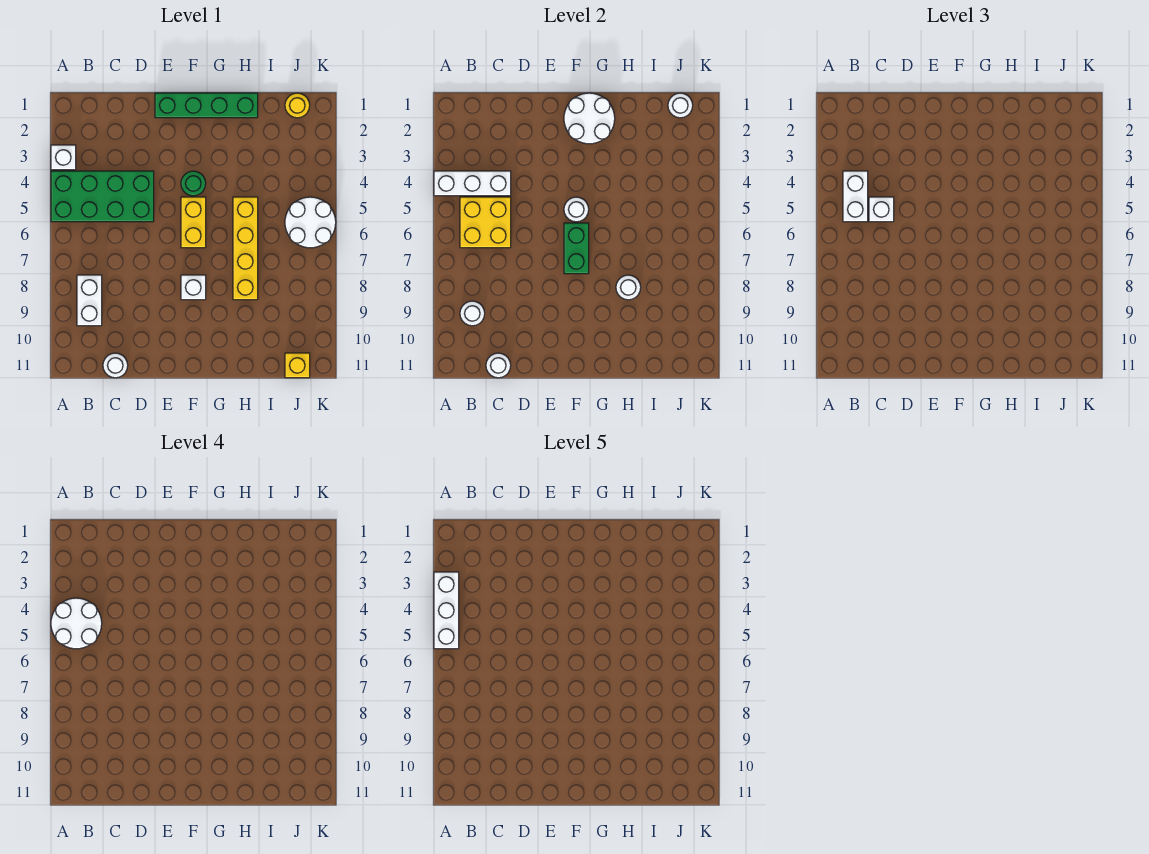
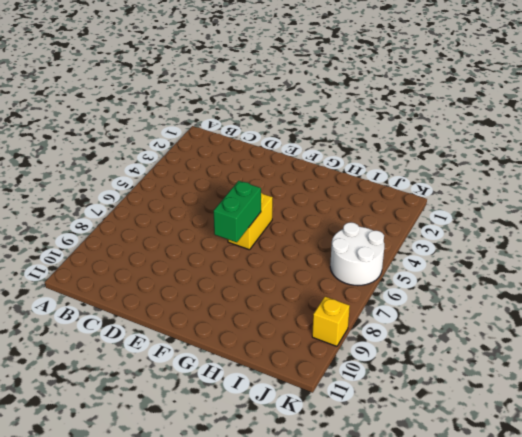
yellow 1x1 brick [312,297,350,346] -> yellow 1x1 brick moved to [285,353,310,378]
none -> white 1x1 brick [51,145,76,170]
none -> green 2x4 brick [51,171,154,222]
none -> white 1x2 brick [77,275,102,326]

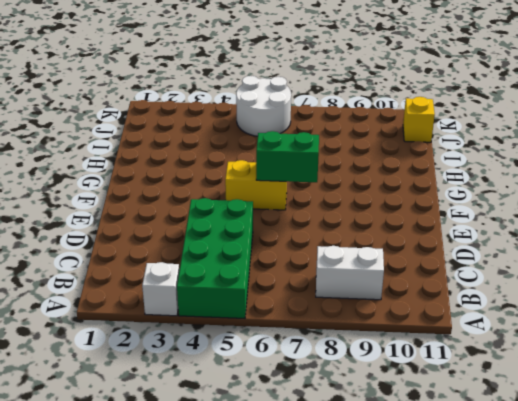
none -> white 1x1 round brick [103,353,128,378]
none -> green 1x4 brick [155,93,258,118]
none -> green 1x1 round brick [181,171,206,196]

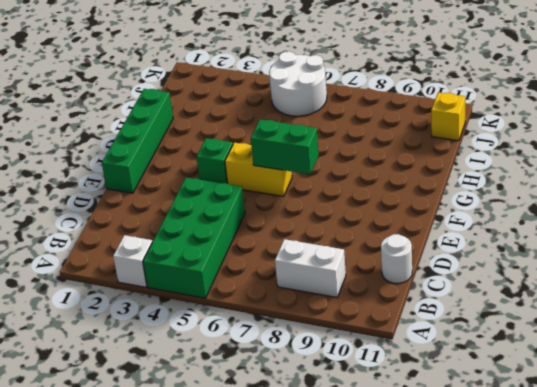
green 1x1 brick [196,138,233,184] -> green 1x1 round brick [181,171,206,196]
none -> white 1x1 brick [181,275,206,300]
none -> yellow 1x4 brick [233,197,258,300]
none -> yellow 1x1 round brick [285,93,310,118]

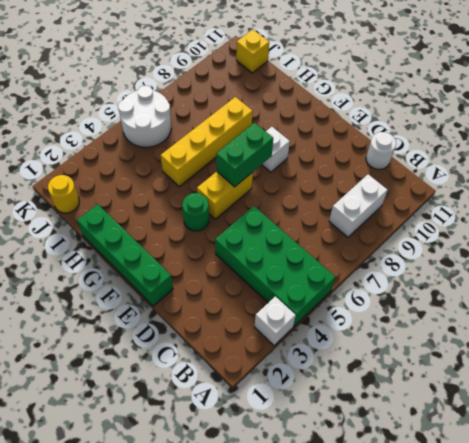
none -> white 1x3 brick [434,171,511,196]
none -> yellow 2x2 brick [460,197,511,248]
none -> white 1x1 round brick [460,301,485,326]

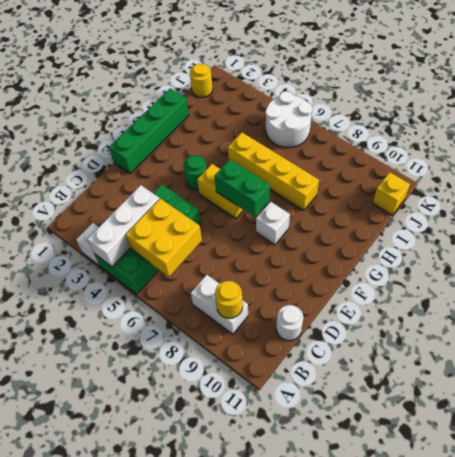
yellow 1x1 round brick [215,281,243,318] -> white 1x1 round brick [460,301,485,326]
none -> white 1x1 round brick [486,353,511,378]
none -> white 2x2 round brick [564,93,615,144]
none -> white 1x1 round brick [564,197,589,222]

